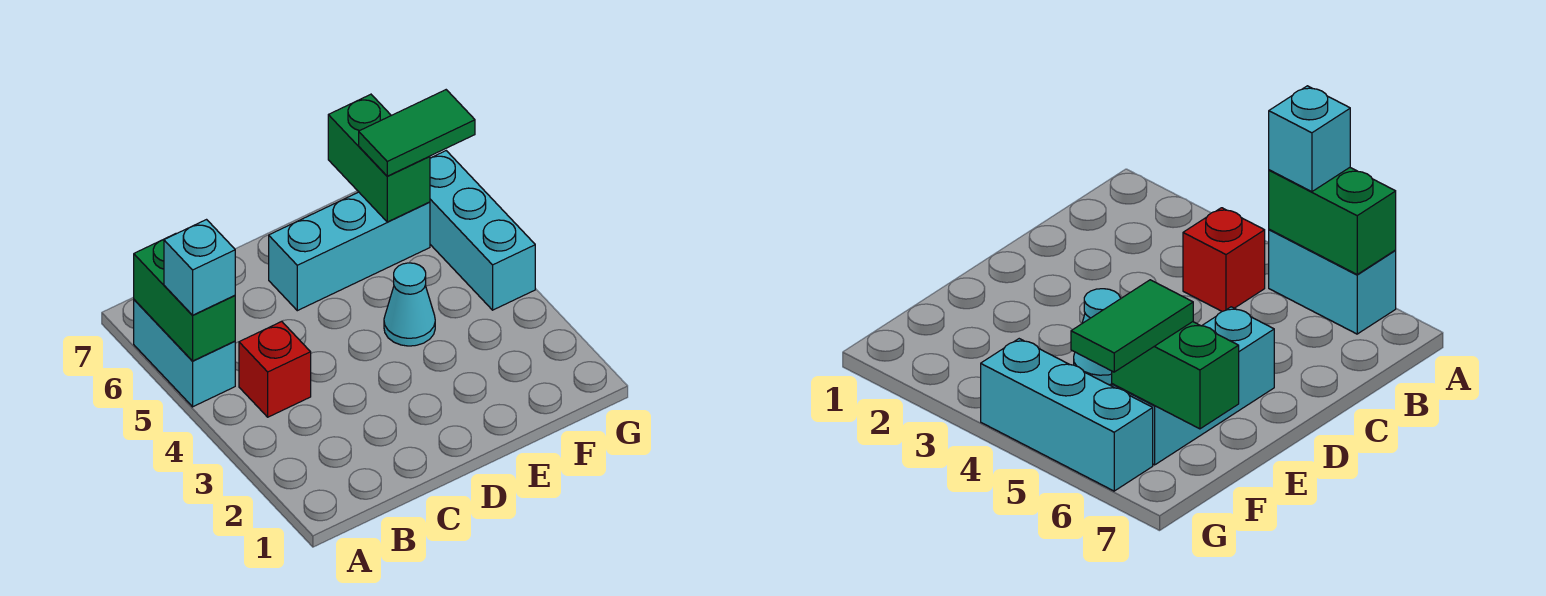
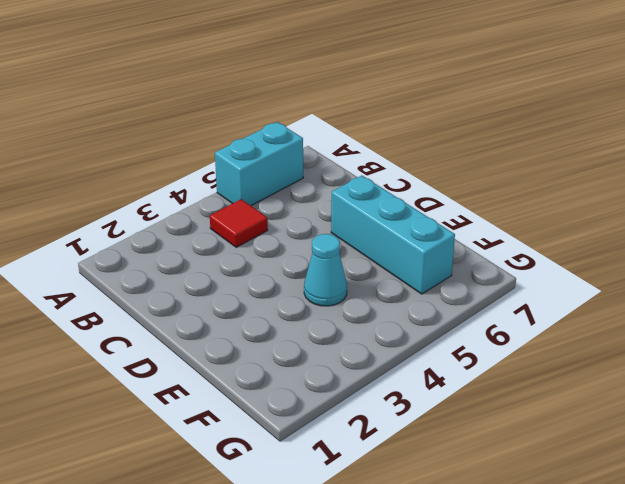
red 1x1 tile [210,199,268,247] -> red 1x1 brick [239,321,311,417]
none -> cyan 1x3 brick [430,151,535,310]
none -> green 1x2 brick [134,234,235,361]

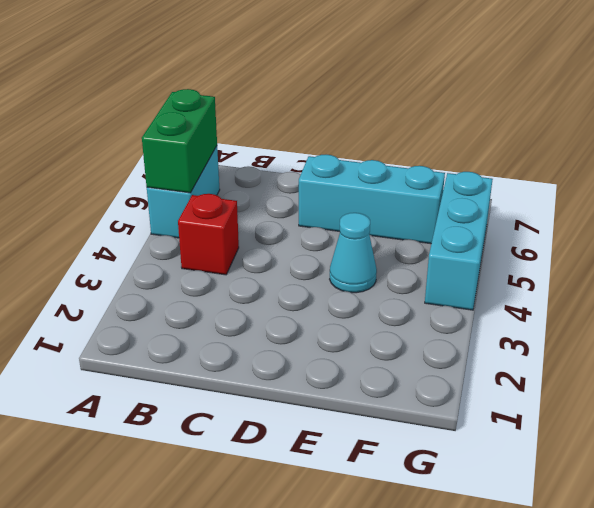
none -> green 1x2 brick [328,94,430,222]
none -> cyan 1x1 brick [164,220,235,315]

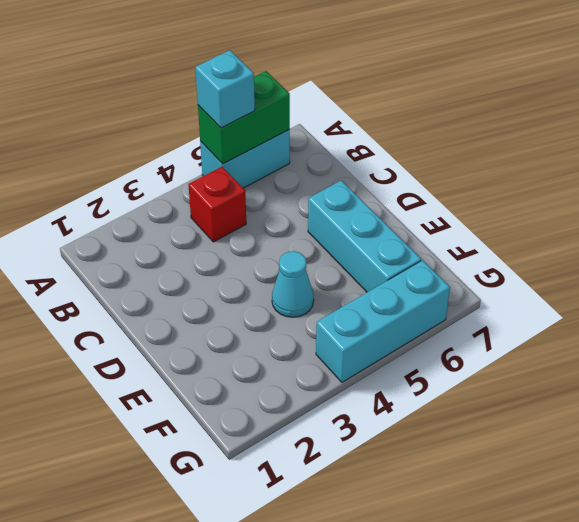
none -> green 1x2 brick [328,94,430,222]
none -> green 1x2 tile [359,90,475,176]

